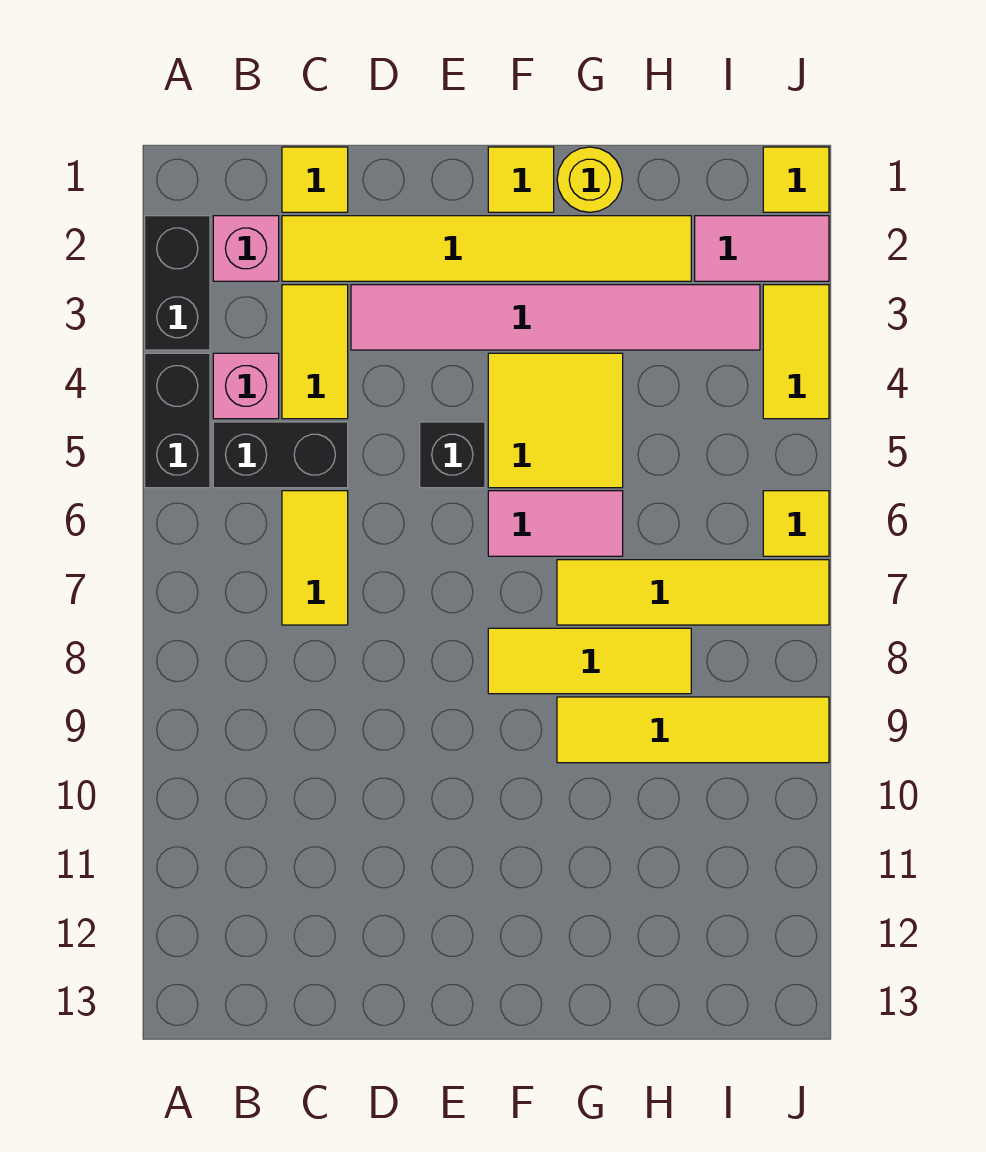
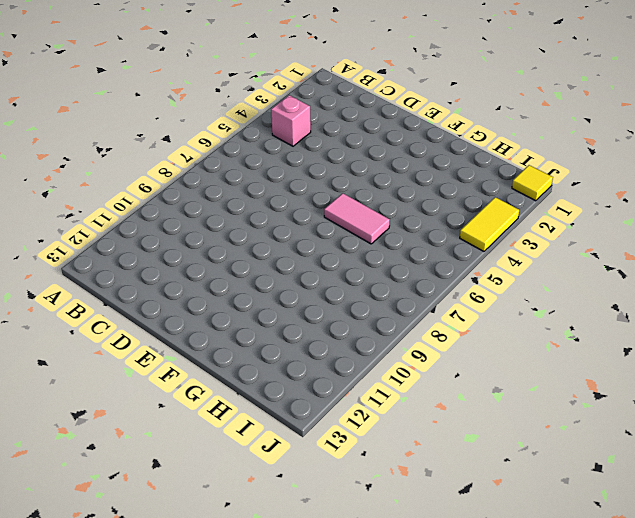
none -> black 1x2 brick [145,216,210,350]
none -> black 1x2 brick [145,353,210,488]
none -> pink 1x1 brick [213,216,279,281]

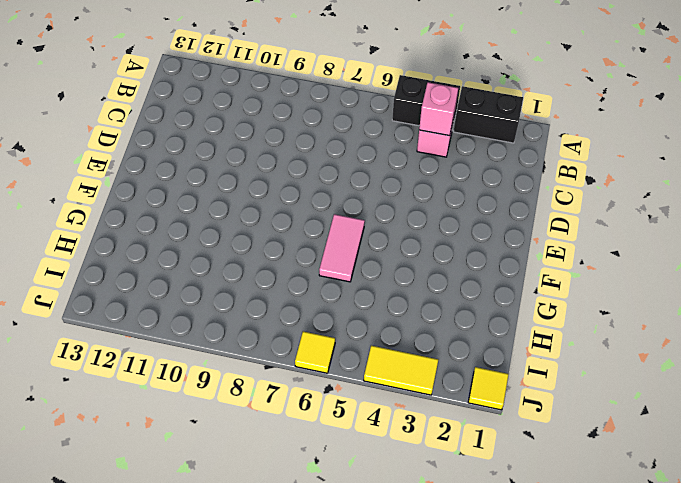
pink 1x1 brick [419,82,458,136] -> pink 1x1 brick moved to [213,216,279,281]
none -> black 1x2 brick [213,422,348,488]
none -> yellow 1x1 tile [282,147,348,212]
none -> yellow 1x6 tile [282,216,691,281]

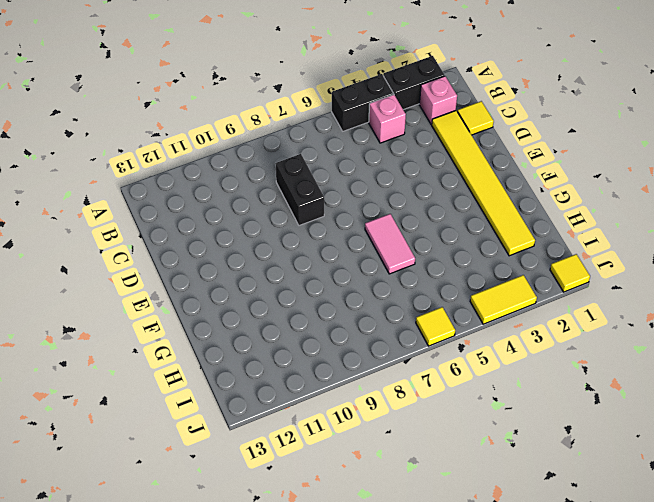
black 1x2 brick [275,154,324,226] -> black 1x2 brick moved to [213,422,348,488]
none -> yellow 1x2 tile [282,285,348,419]
none -> yellow 1x2 tile [282,491,348,625]
none -> pink 1x6 tile [351,285,760,350]

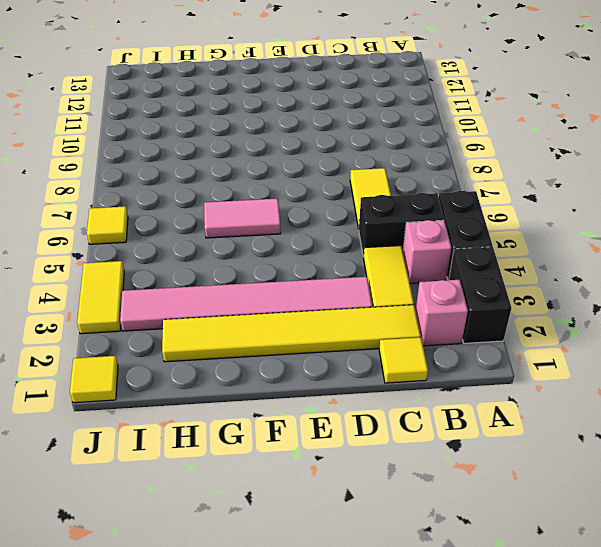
none -> black 1x1 brick [420,422,485,488]
none -> yellow 1x1 tile [488,147,554,212]
none -> yellow 2x2 tile [488,353,623,488]

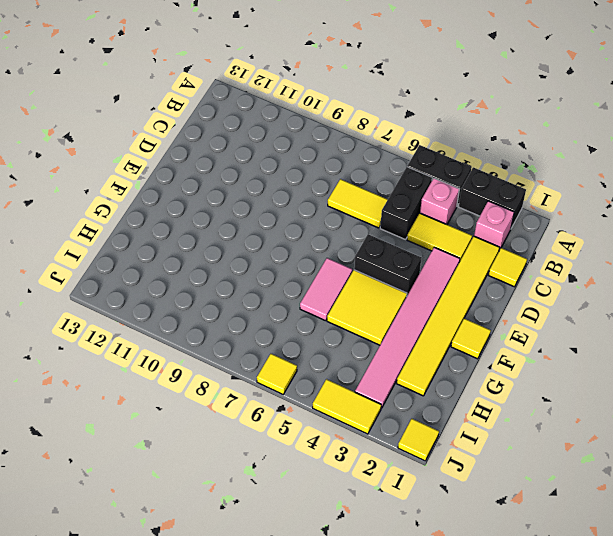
black 1x2 brick [354,234,422,295] -> black 1x1 brick [420,422,485,488]
none -> yellow 1x3 tile [488,628,691,694]
none -> yellow 1x1 round brick [557,147,623,212]
none -> yellow 1x4 tile [557,560,829,625]

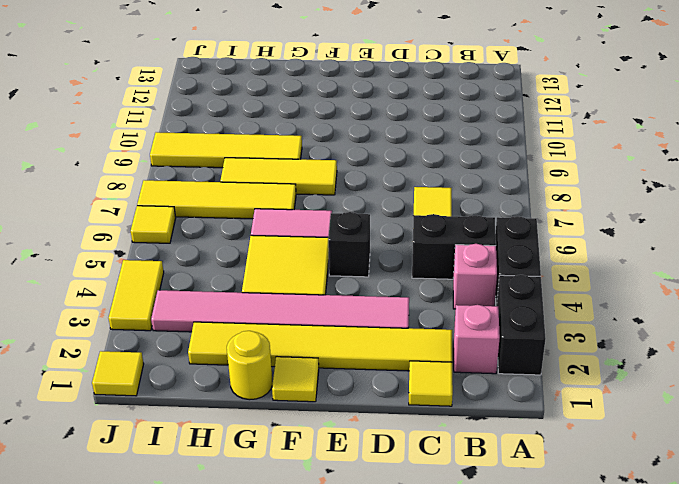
none -> yellow 1x2 tile [282,285,348,419]
none -> pink 1x2 tile [695,216,829,281]

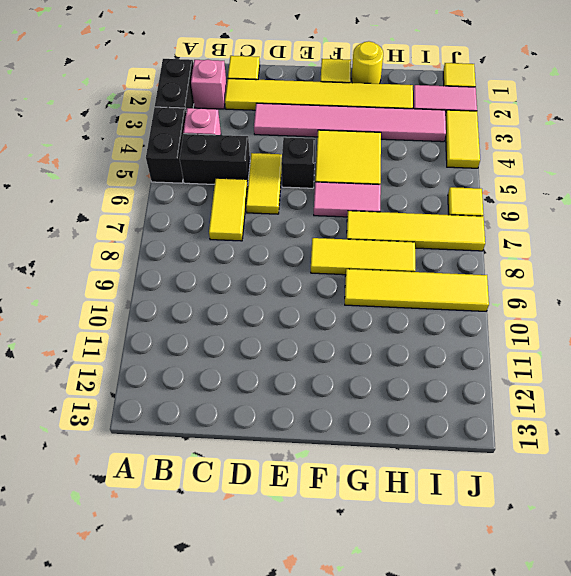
yellow 1x2 tile [246,153,282,214] -> yellow 1x2 tile moved to [282,285,348,419]

